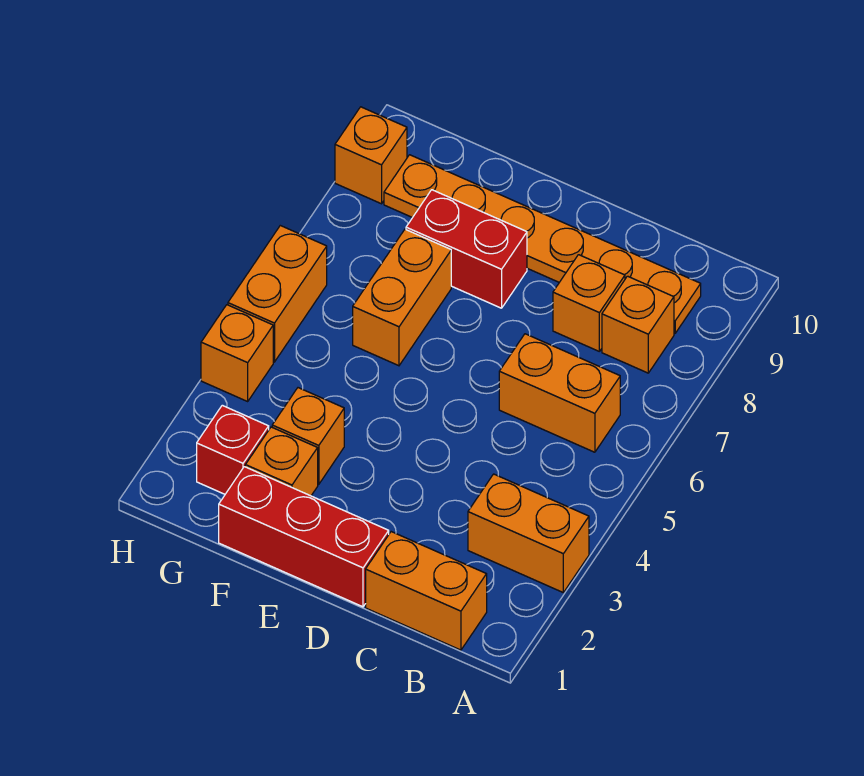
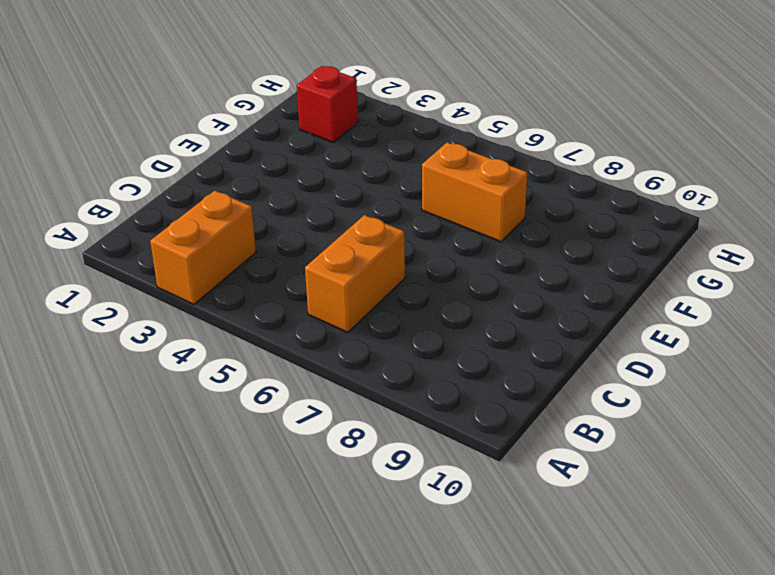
none -> orange 1x2 brick [366,532,487,650]
none -> orange 1x1 brick [602,276,674,373]
none -> orange 1x6 plate [384,155,701,334]

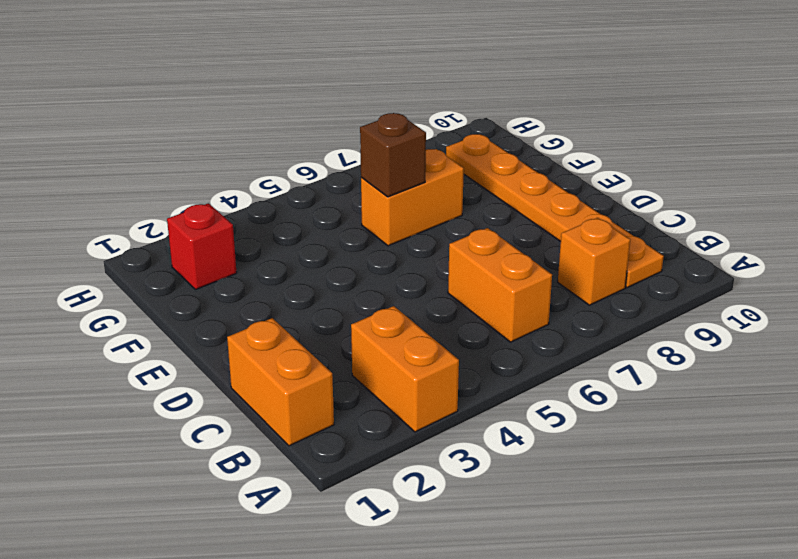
brown 1x1 brick [360,113,426,197] -> none
none -> orange 1x1 brick [553,255,625,351]
none -> red 1x3 brick [219,467,389,607]
none -> red 1x2 brick [406,190,527,308]

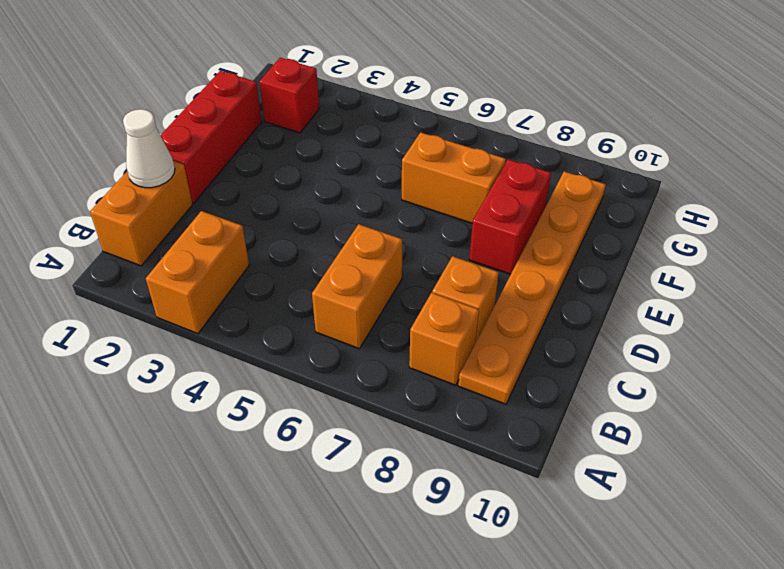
white 1x1 cone [123,109,175,188] -> none
none -> orange 1x1 brick [245,427,318,496]
none -> orange 1x1 brick [272,388,344,484]
none -> orange 1x1 brick [201,305,273,401]

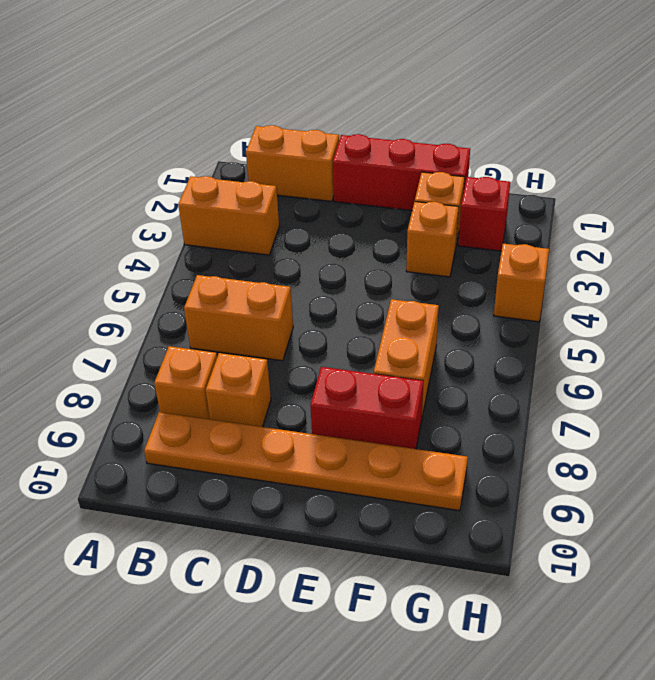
none -> orange 1x2 brick [228,226,327,362]
none -> orange 1x1 brick [335,107,407,204]

